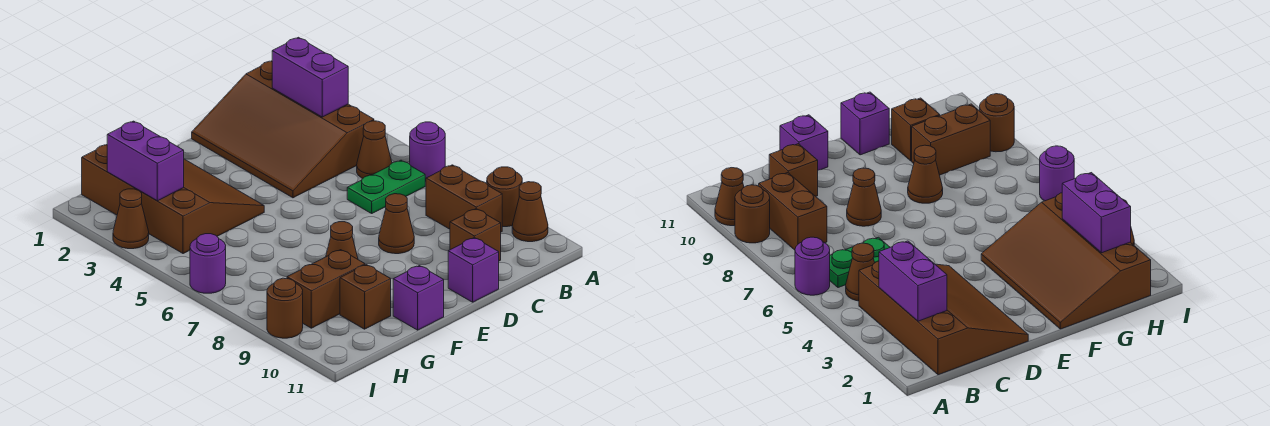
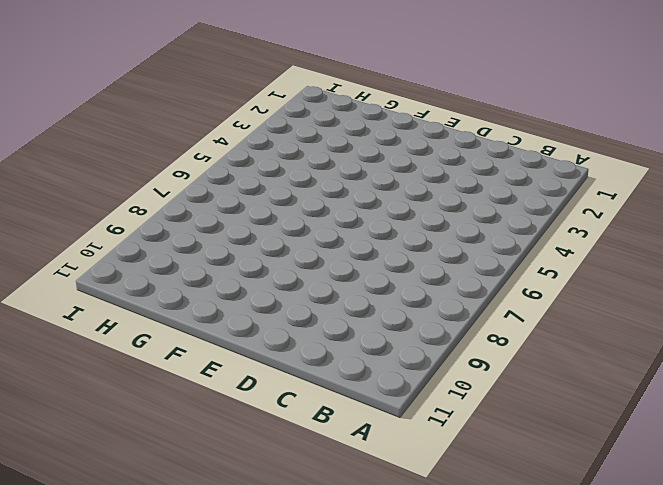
none -> purple 1x1 round brick [410,122,445,182]
none -> brown 1x1 round brick [487,167,522,227]
none -> brown 1x1 cone [512,182,548,242]

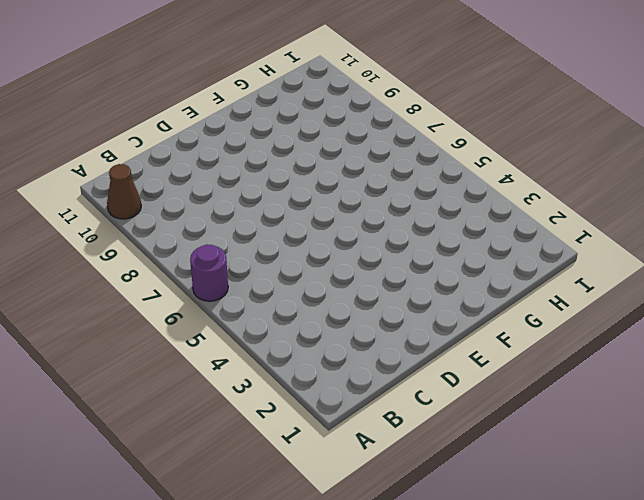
none -> brown 1x1 round brick [487,167,522,227]
none -> brown 3x4 slope [192,61,374,198]
none -> brown 1x1 cone [357,121,392,178]

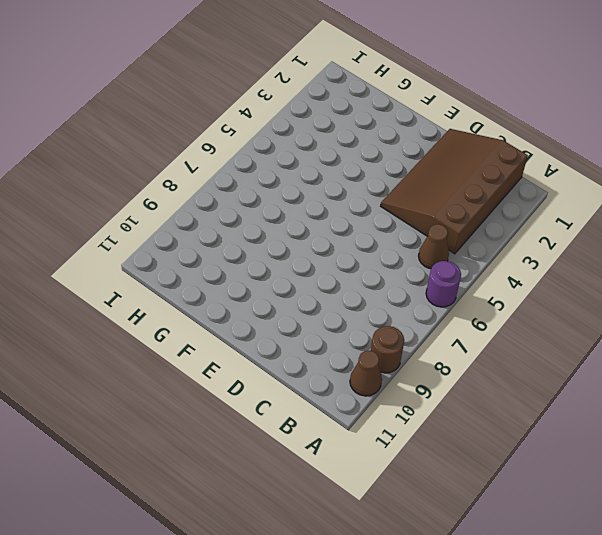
none -> green 1x2 plate [347,160,425,213]
none -> brown 1x2 brick [426,165,502,232]
none -> brown 1x1 brick [450,209,501,261]

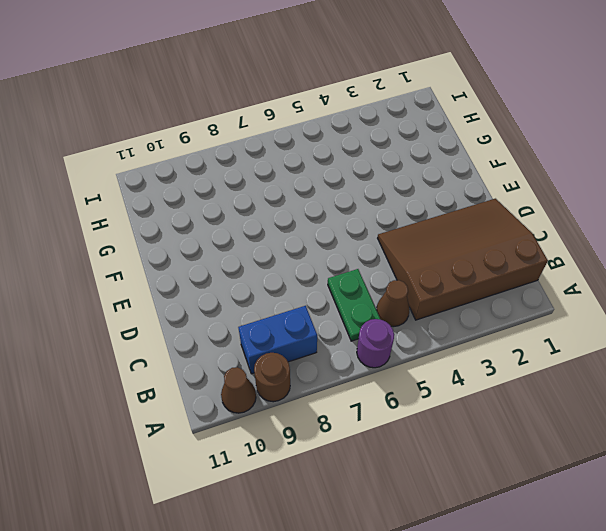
blue 1x2 brick [238,306,317,374] -> brown 1x2 brick [426,165,502,232]
none -> brown 1x1 brick [450,209,501,261]
none -> brown 1x1 cone [379,194,414,254]
none -> purple 1x1 brick [448,238,499,302]

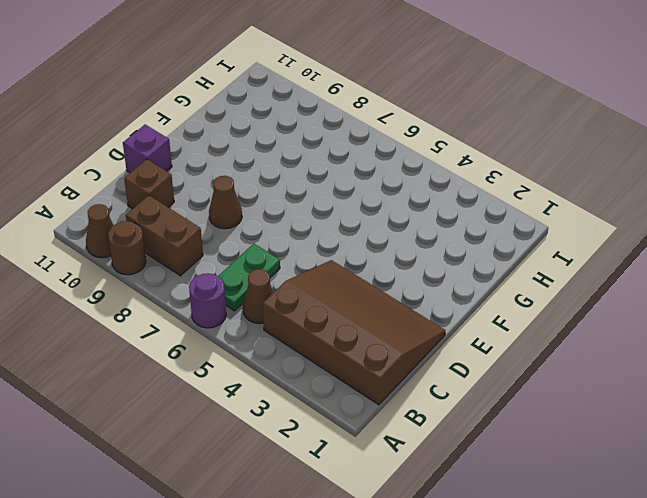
none -> brown 3x4 slope [82,145,264,254]
none -> brown 1x1 cone [326,222,358,259]
none -> purple 1x1 brick [393,266,444,330]

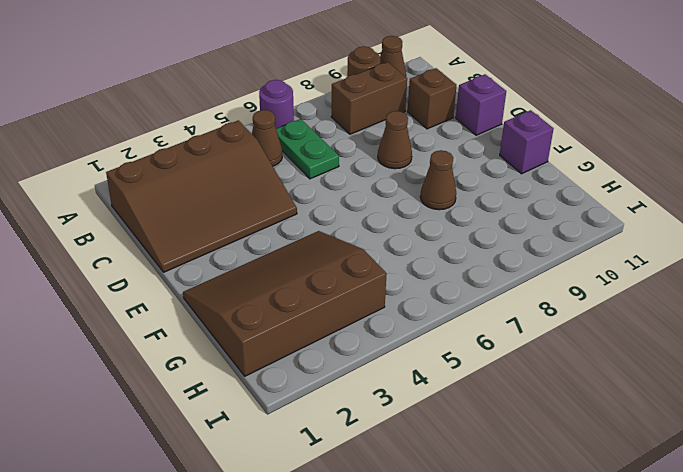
none -> brown 1x2 brick [287,250,365,328]
none -> brown 1x1 brick [340,265,391,329]
none -> brown 1x1 cone [113,189,149,249]

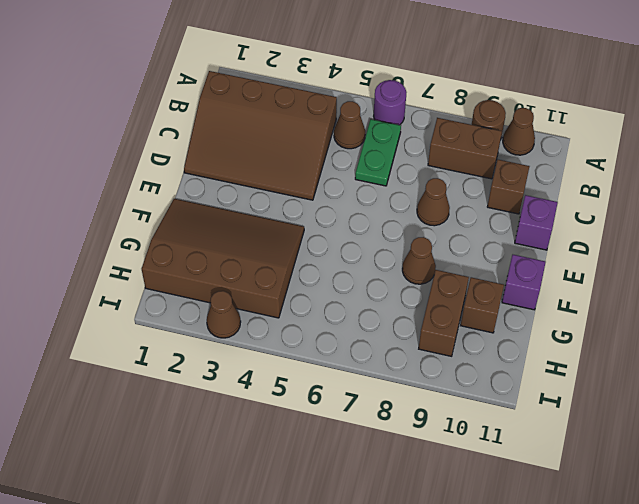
none -> purple 1x1 round brick [190,234,226,293]
none -> brown 1x1 round brick [267,278,303,338]
none -> purple 1x2 brick [272,37,348,117]

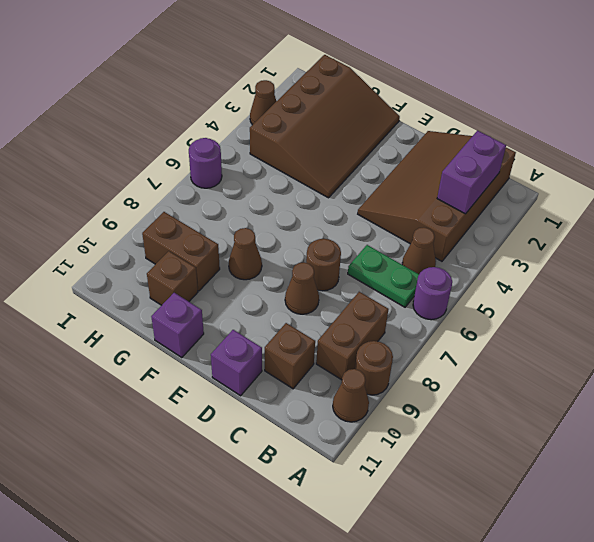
brown 1x1 round brick [306,239,341,291] -> brown 1x1 round brick moved to [267,278,303,338]
none -> purple 1x2 brick [107,121,184,201]

